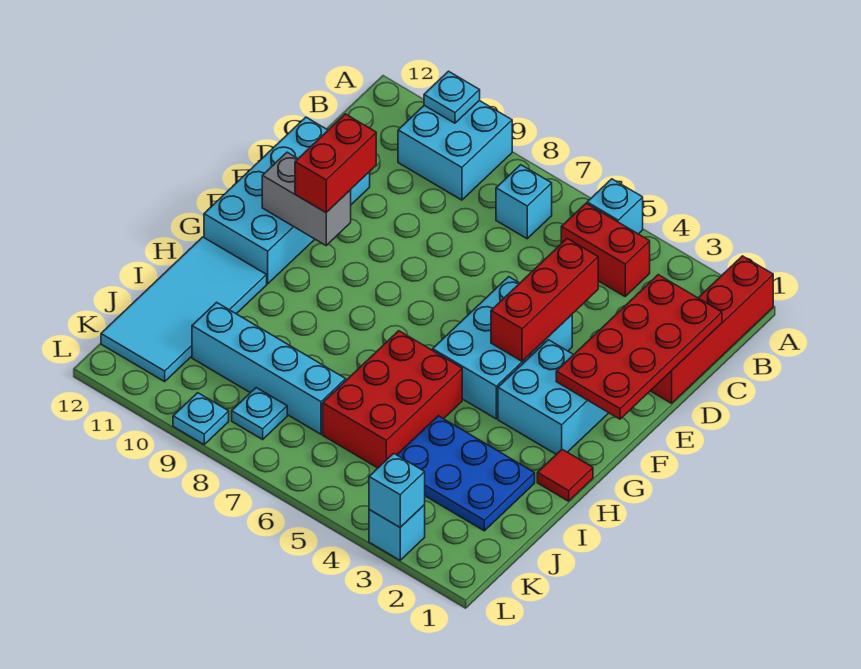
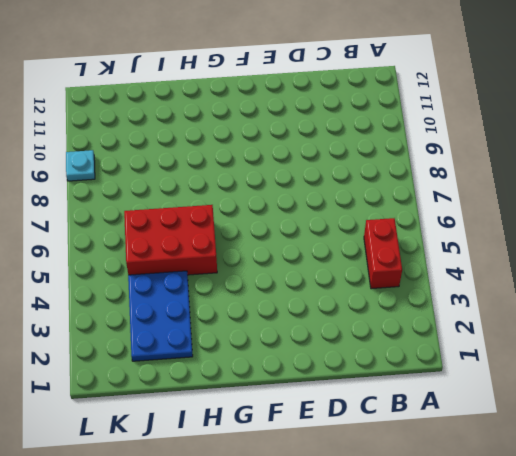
none -> red 1x4 brick [651,256,773,403]
none -> cyan 1x1 brick [587,179,643,234]
none -> cyan 2x2 brick [398,101,512,200]

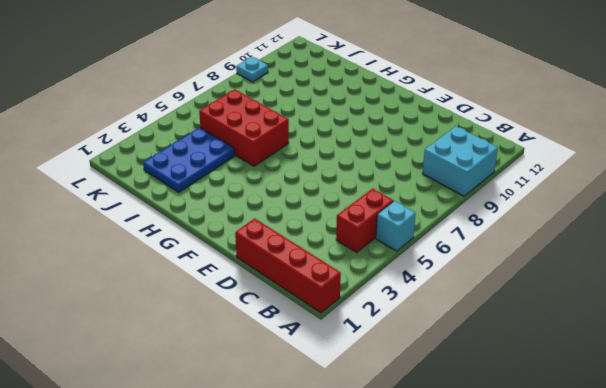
none -> cyan 1x1 brick [496,165,552,239]
none -> cyan 2x4 brick [204,117,370,284]
none -> cyan 2x3 brick [433,277,572,419]

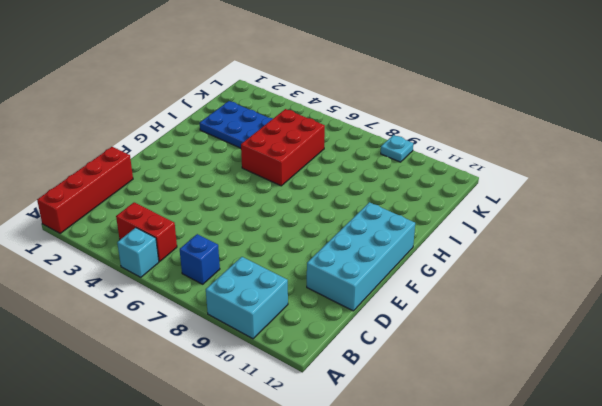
blue 1x1 brick [180,234,220,284] -> cyan 1x1 brick [496,165,552,239]
none -> cyan 2x3 brick [433,277,572,419]
none -> cyan 2x2 brick [498,340,608,454]
none -> red 1x1 tile [537,449,593,501]

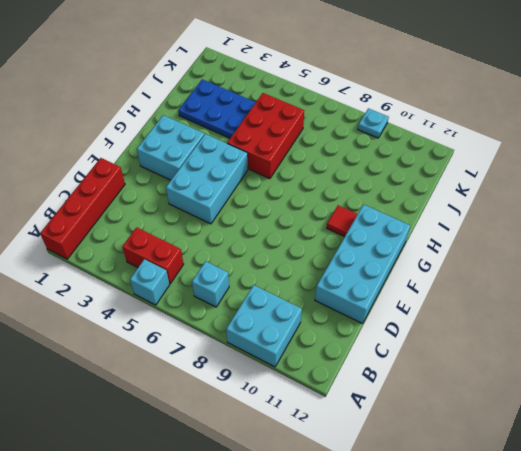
red 1x1 tile [327,205,358,237] -> red 1x1 tile moved to [537,449,593,501]
none -> cyan 2x4 tile [101,237,267,382]
none -> cyan 1x4 brick [192,302,346,434]
none -> cyan 1x1 plate [232,388,287,439]

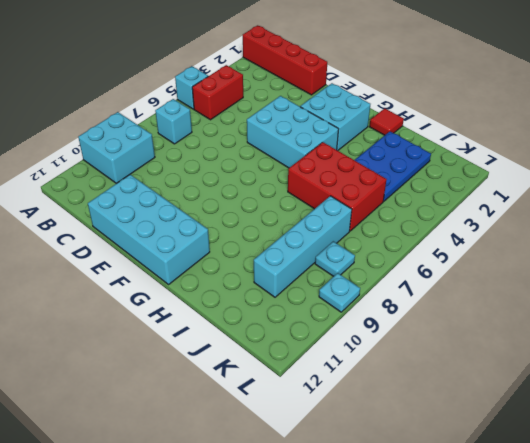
none -> cyan 2x4 tile [101,237,267,382]
none -> cyan 1x1 brick [369,505,425,560]
none -> cyan 1x1 plate [424,71,480,123]

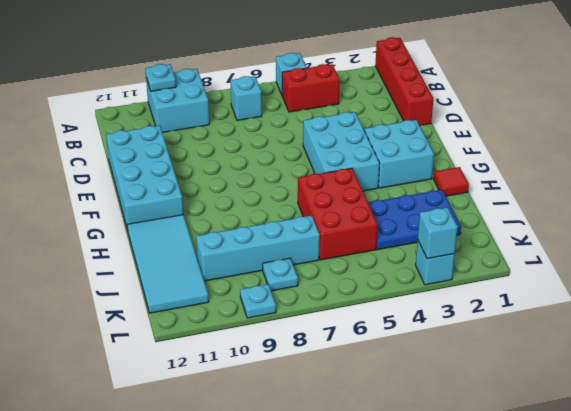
none -> red 2x4 plate [556,275,722,419]
none -> red 1x3 brick [491,239,598,361]
none -> grey 1x2 brick [262,152,351,245]

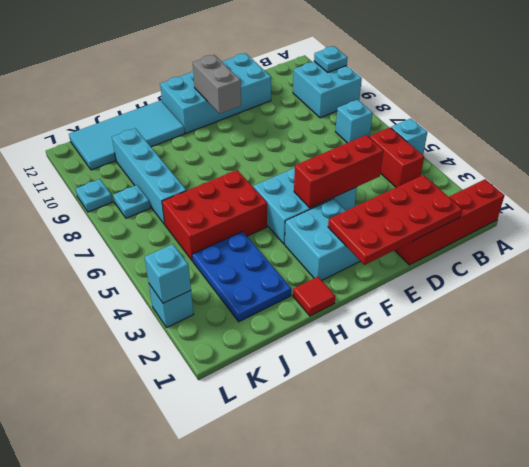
none -> red 1x2 brick [295,114,376,212]

